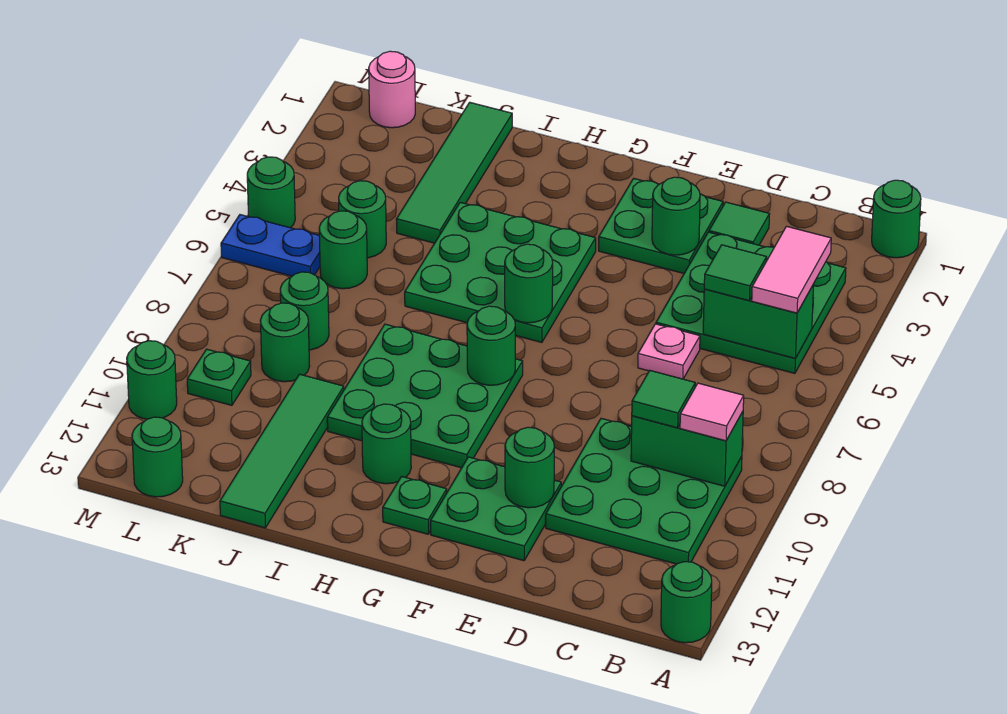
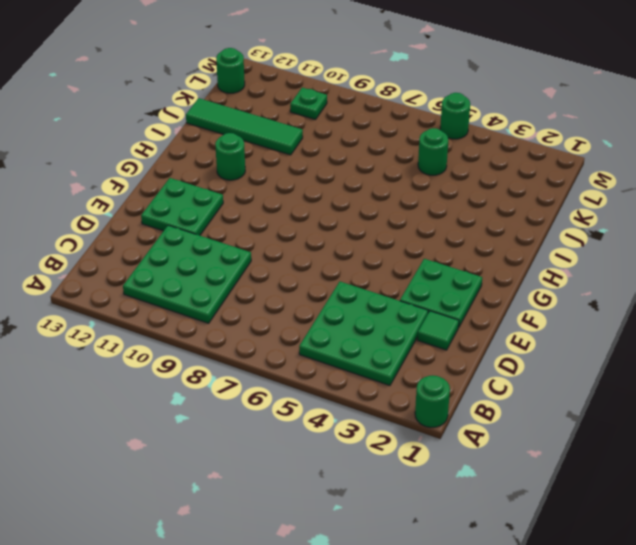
none -> green 1x1 round brick [661,562,712,643]
none -> pink 1x1 plate [638,324,700,379]
none -> green 3x3 plate [405,202,596,342]
none -> green 3x3 plate [327,324,523,468]

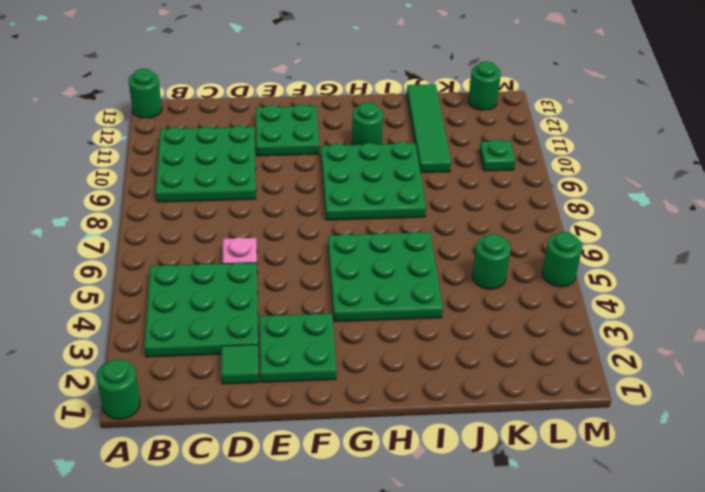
none -> green 1x1 plate [383,476,447,534]
none -> green 1x4 tile [396,102,512,243]
none -> green 1x1 round brick [319,211,367,289]
none -> green 1x1 round brick [280,272,329,350]

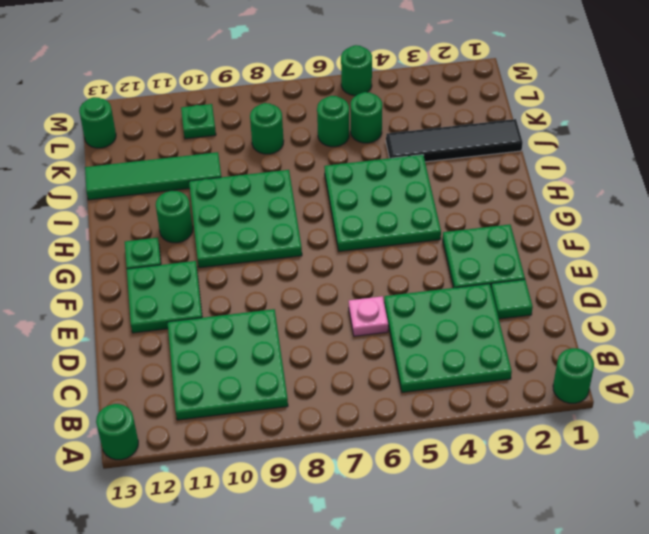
black 1x4 tile [386,119,523,162] -> green 1x4 tile [396,102,512,243]
none -> green 1x1 round brick [260,303,310,382]
none -> pink 1x1 round brick [369,51,415,128]
none -> blue 1x2 plate [221,215,320,276]
none -> green 1x1 round brick [127,341,177,419]

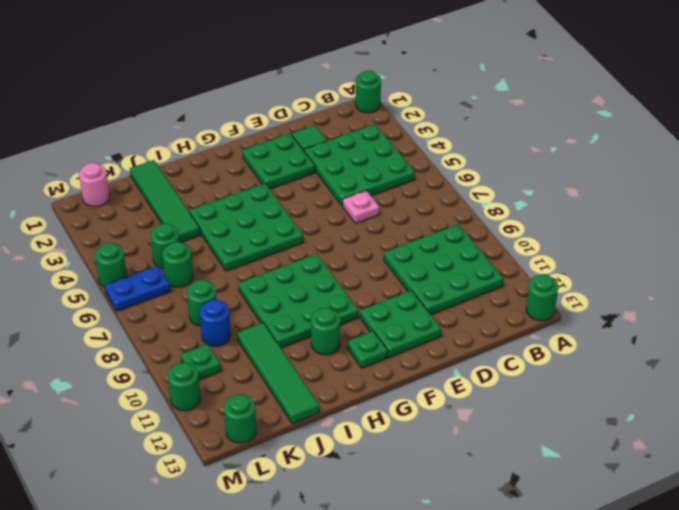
blue 1x1 round brick [200,299,231,346] -> green 1x1 round brick [260,303,310,382]
none -> green 1x2 brick [703,284,814,358]
none -> green 1x2 brick [631,412,743,486]
none -> green 1x1 round brick [652,177,700,255]
none -> green 1x1 round brick [505,427,554,508]

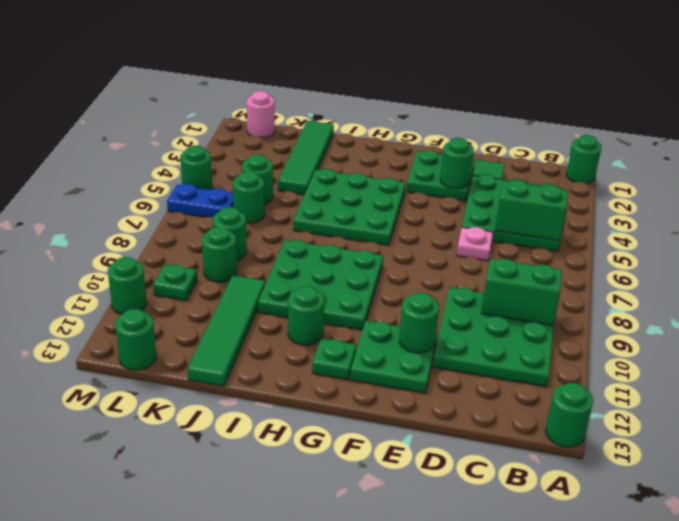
none -> green 1x1 round brick [505,244,553,323]
none -> green 1x1 round brick [467,306,515,385]
none -> pink 1x2 tile [752,226,831,313]
none -> pink 1x1 tile [680,383,744,441]

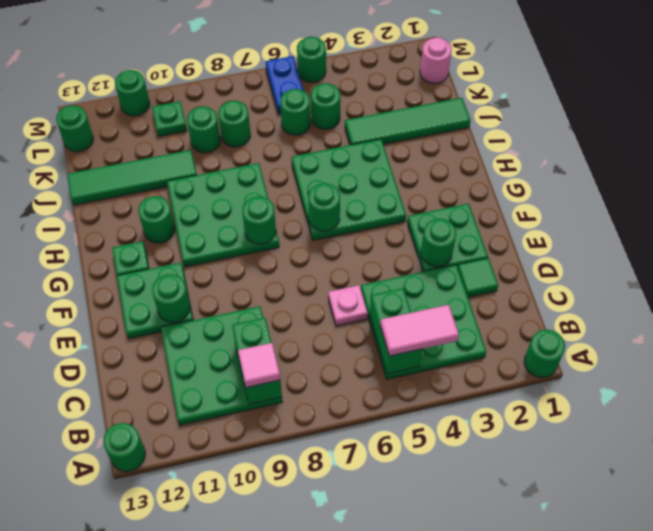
none -> green 1x1 tile [704,245,767,301]
none -> green 1x1 tile [632,371,695,428]

